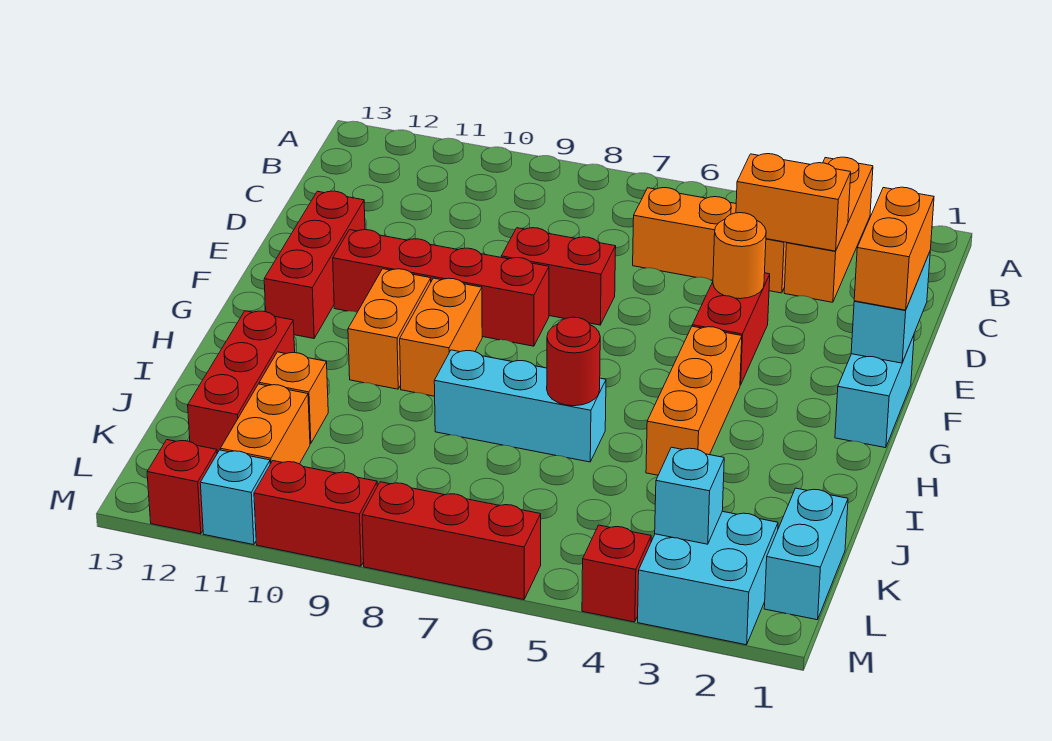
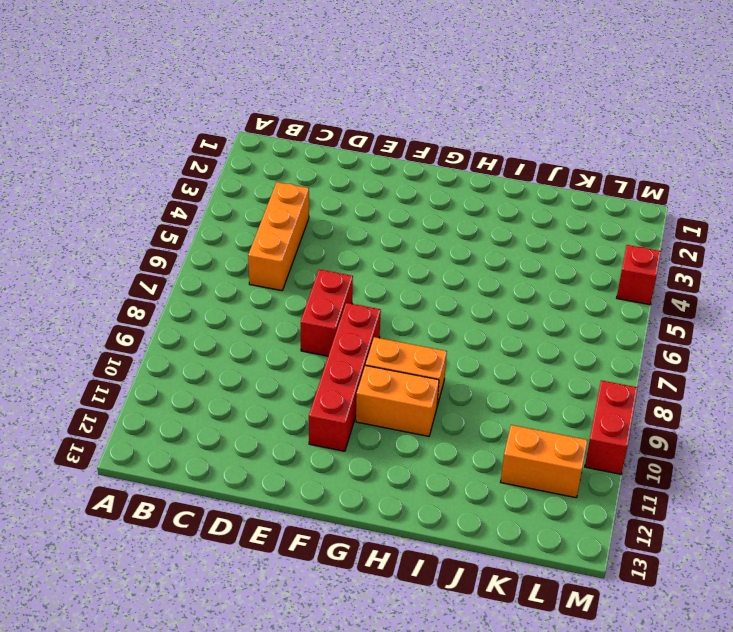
none -> orange 1x3 brick [784,157,873,302]
none -> red 1x2 brick [692,273,770,385]
none -> red 1x3 brick [264,191,365,339]

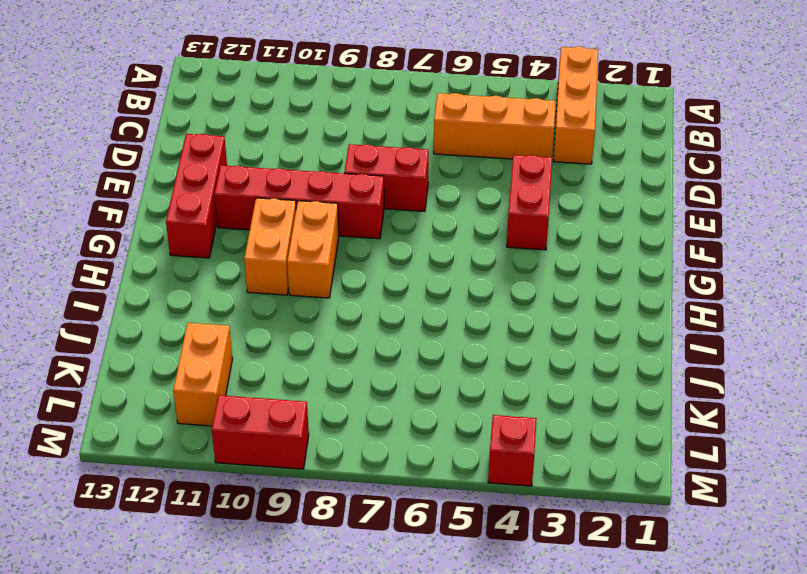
none -> cyan 1x2 brick [835,335,914,448]
none -> orange 1x3 brick [646,326,742,475]
none -> cyan 1x3 brick [434,350,606,462]

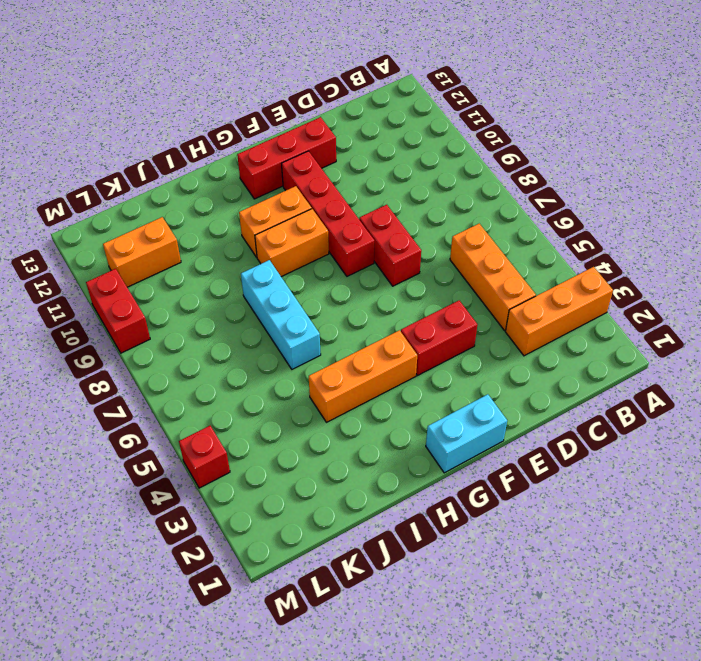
none -> red 1x3 brick [188,311,295,453]
none -> orange 1x1 brick [259,352,328,444]
none -> cyan 1x2 brick [764,488,848,620]

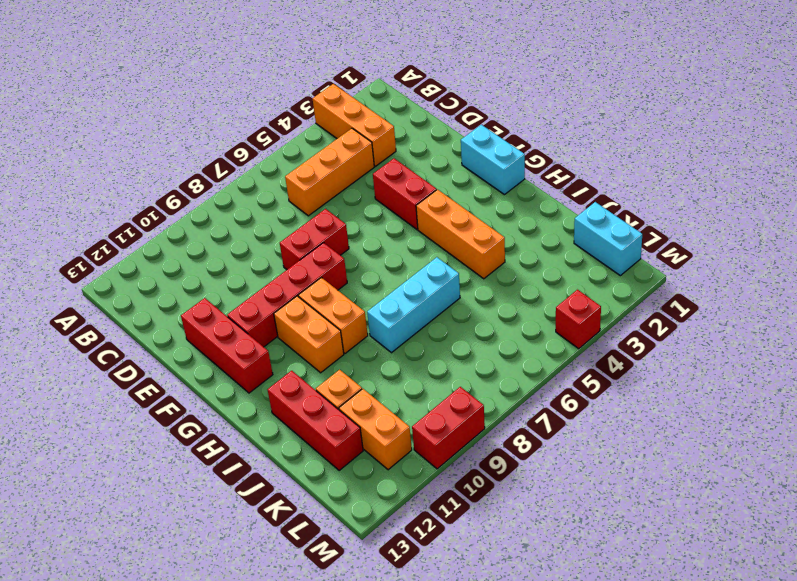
none -> cyan 2x2 brick [638,511,778,645]
none -> red 1x3 brick [362,482,541,600]
none -> cyan 1x1 brick [200,450,270,545]

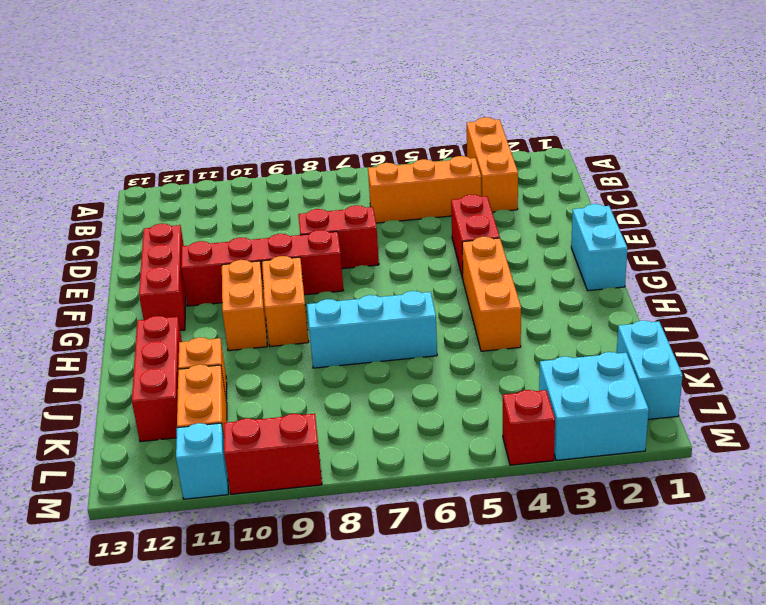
none -> red 1x3 brick [362,482,541,600]
none -> red 1x1 brick [147,440,217,534]
none -> orange 1x2 brick [736,154,851,251]

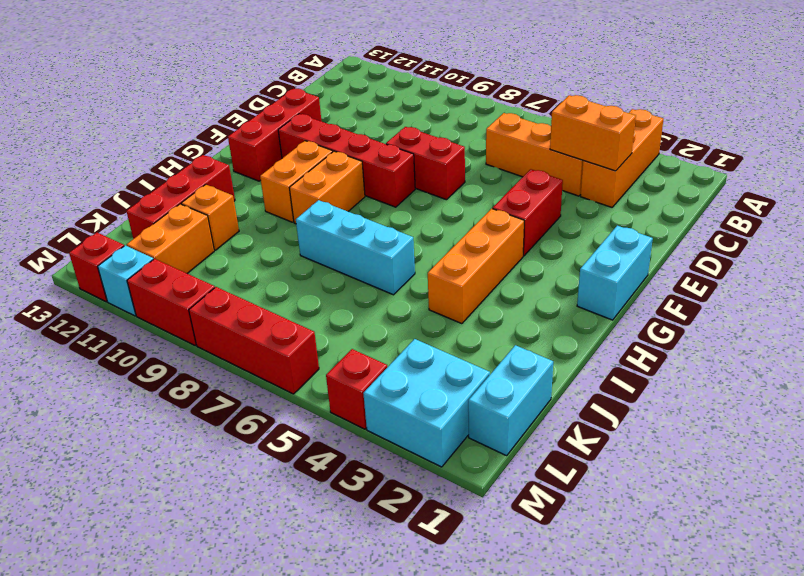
none -> cyan 1x2 brick [851,252,930,363]
none -> orange 1x1 round brick [713,213,766,299]
none -> red 1x1 round brick [547,317,600,406]

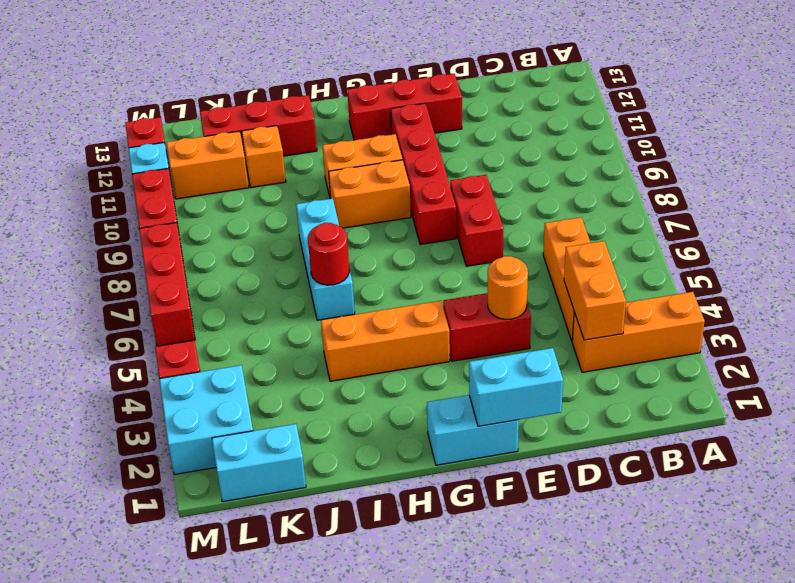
none -> cyan 1x1 brick [655,447,724,544]
none -> orange 1x2 brick [854,187,934,310]

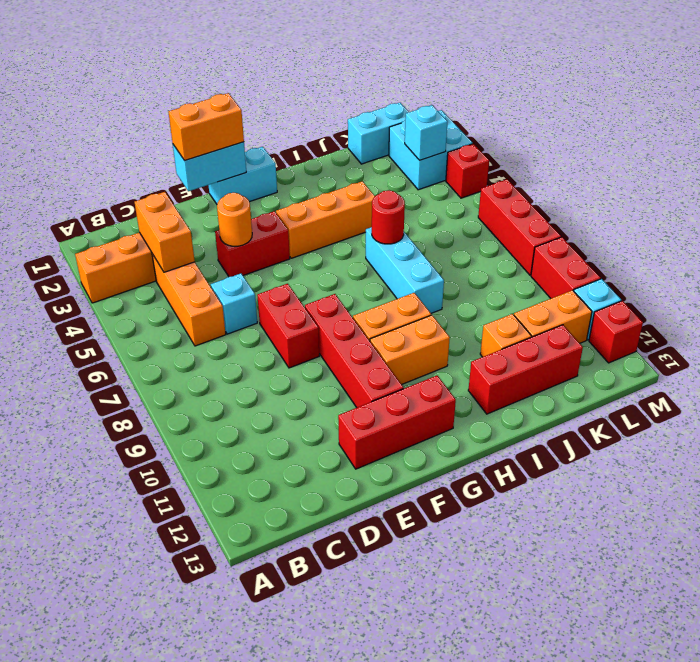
cyan 1x1 brick [211,273,257,334] -> none

